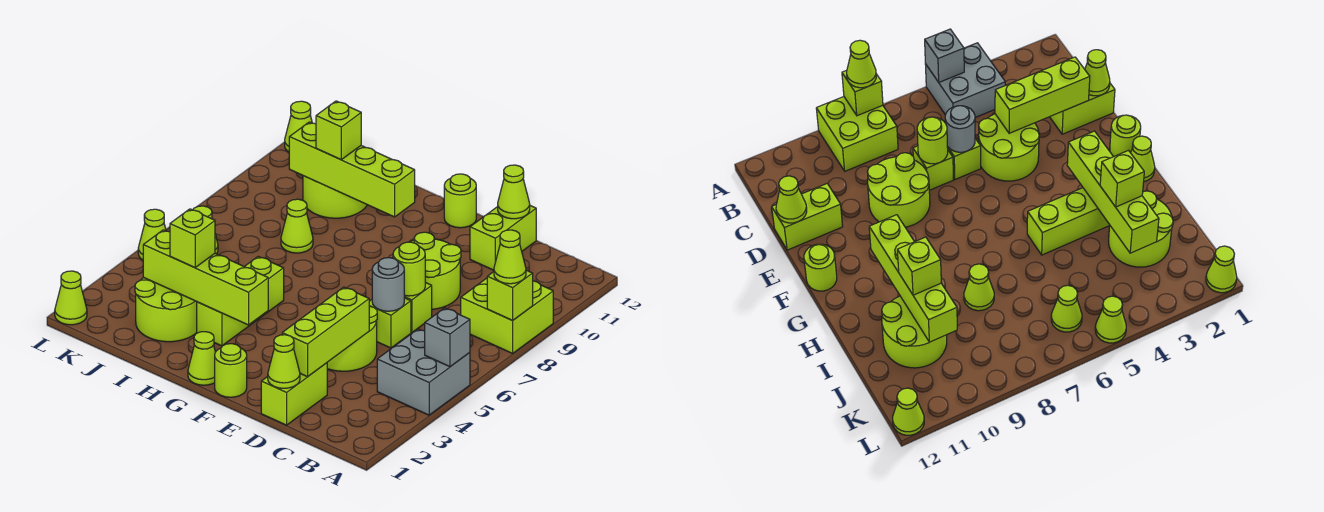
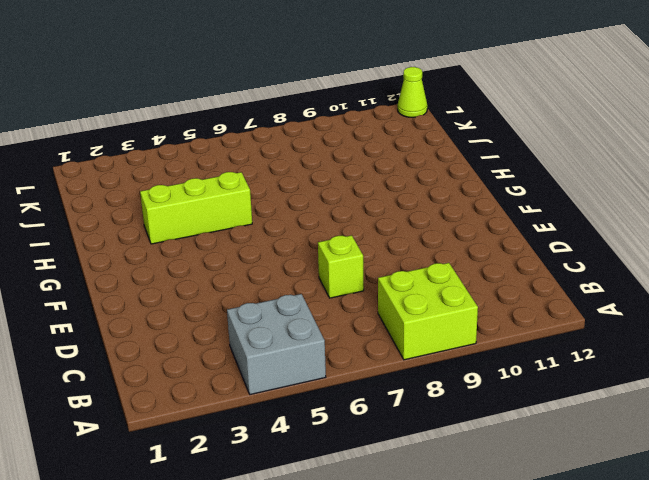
none -> lime 1x2 brick [261,363,327,425]
none -> lime 2x2 round brick [327,306,377,371]
none -> lime 1x1 brick [369,298,411,348]
none -> lime 2x2 round brick [410,232,461,309]

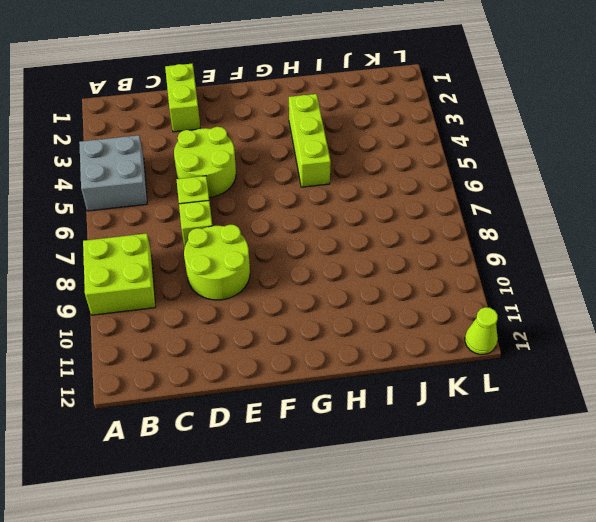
none -> lime 1x2 brick [470,206,536,270]
none -> lime 1x1 round brick [215,344,247,397]
none -> lime 1x1 round brick [444,174,476,228]
none -> lime 1x1 cone [188,332,215,385]

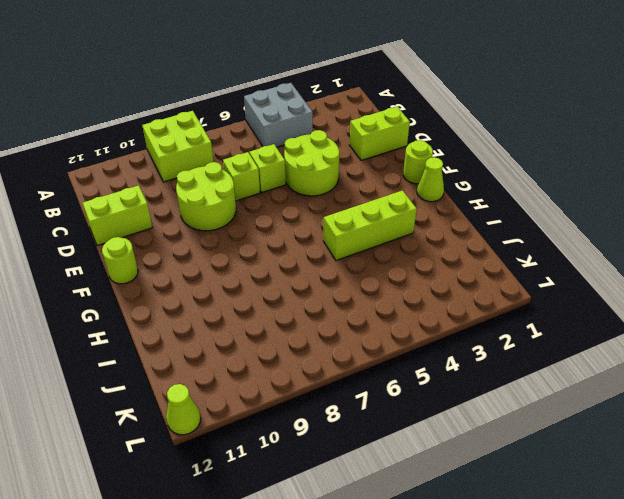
none -> lime 2x2 round brick [135,278,197,342]
none -> lime 1x1 cone [281,199,313,253]
none -> lime 2x2 round brick [303,176,367,218]
none -> lime 1x1 cone [1051,285,1082,332]

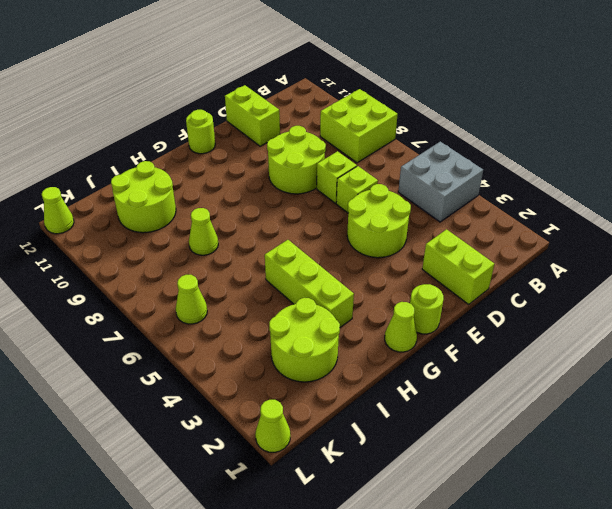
none -> lime 1x1 cone [138,209,166,260]
none -> grey 1x1 brick [425,308,470,367]
none -> lime 1x1 brick [487,270,533,320]
none -> lime 1x1 cone [268,335,300,388]

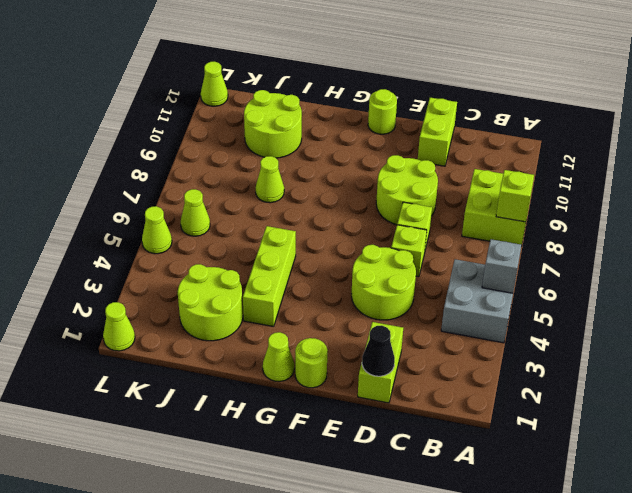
black 1x1 cone [362,326,395,376] -> lime 1x1 cone [268,335,300,388]
none -> lime 1x3 brick [282,287,369,377]
none -> grey 1x1 round brick [372,258,404,311]
none -> lime 1x1 round brick [393,242,425,296]
none -> lime 1x1 cone [498,165,530,219]

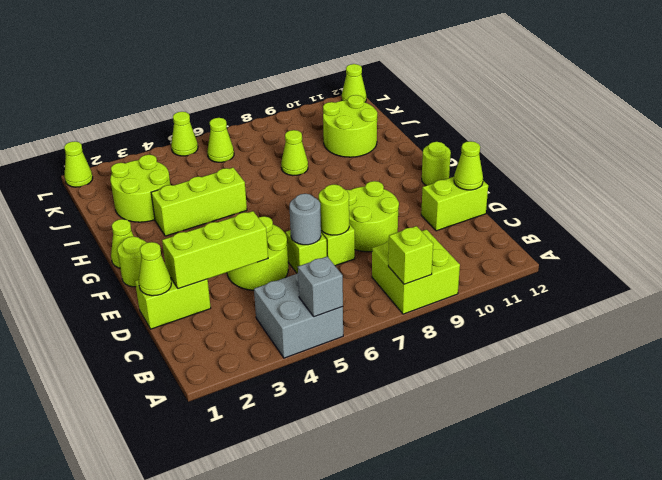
none -> lime 1x4 brick [143,230,268,325]
none -> lime 1x4 brick [289,122,415,217]
none -> lime 1x1 cone [494,230,526,284]
none -> lime 1x1 brick [170,209,215,268]

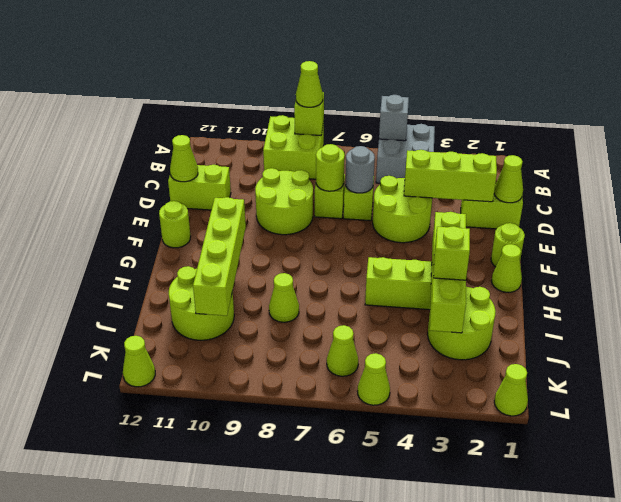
none -> lime 1x1 brick [316,101,361,160]

